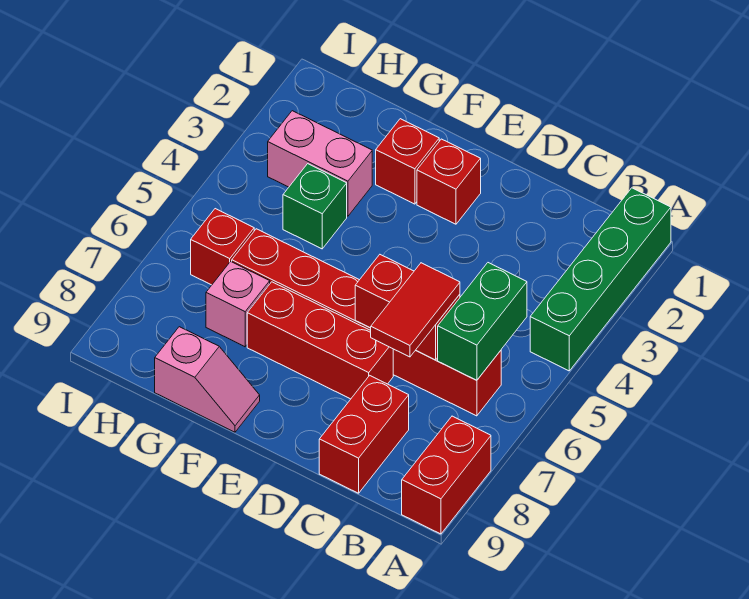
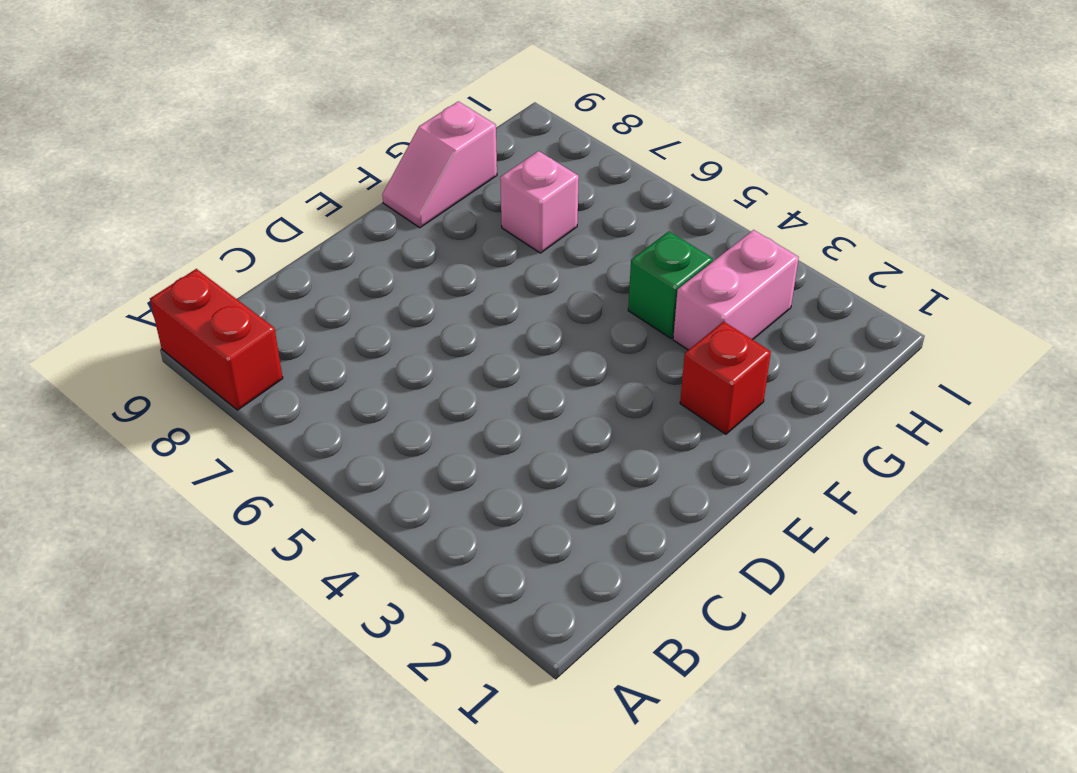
none -> green 1x4 brick [530,188,671,371]
none -> red 1x6 brick [232,229,501,416]
none -> red 1x2 brick [319,375,409,493]

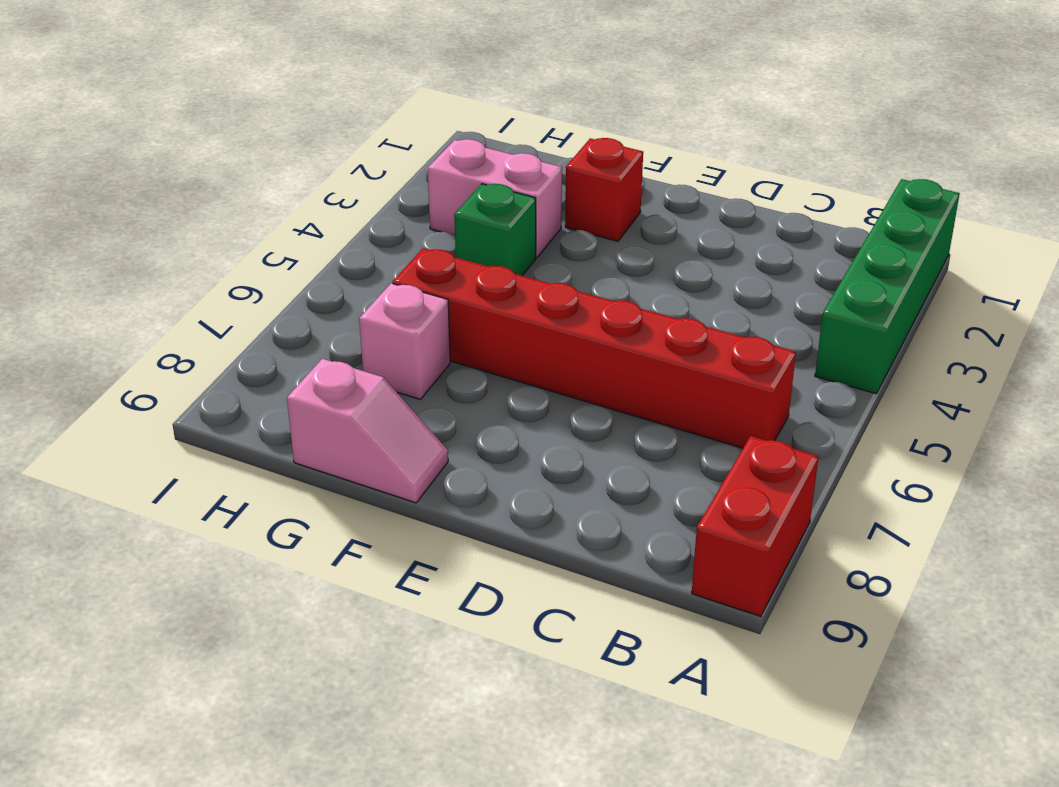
none -> red 1x2 brick [319,375,409,493]
none -> red 1x3 brick [247,282,393,399]
none -> red 1x1 brick [417,139,481,224]

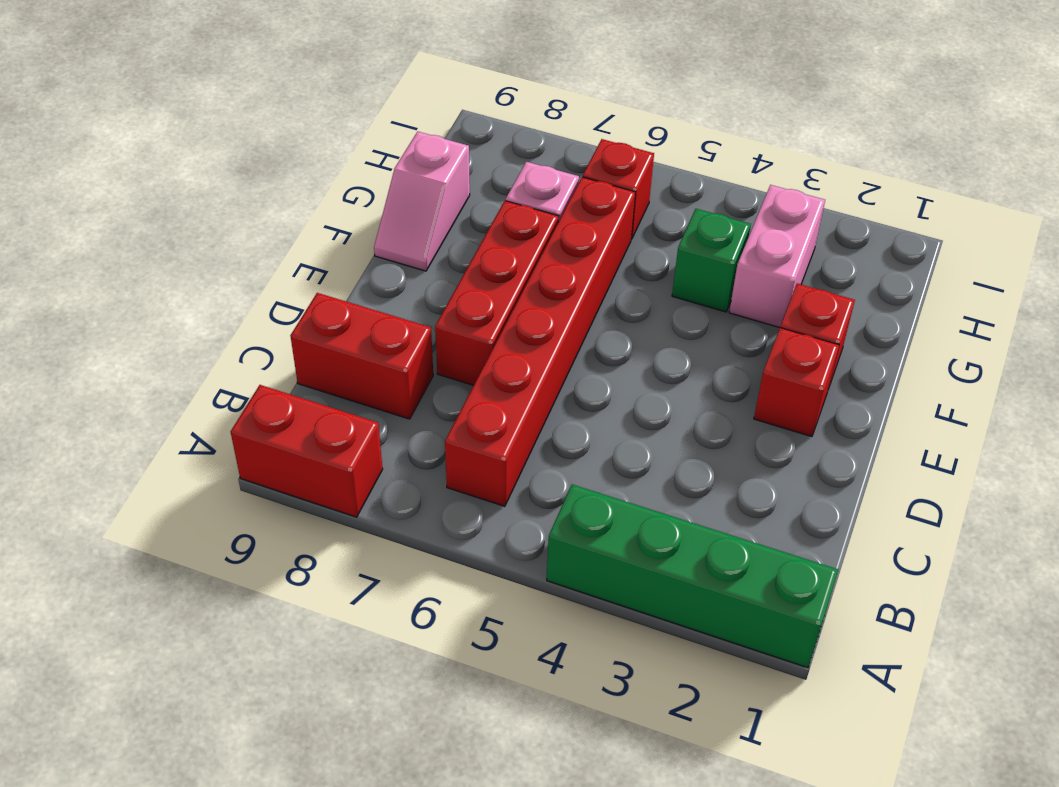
none -> green 1x2 brick [438,263,527,380]
none -> red 1x2 brick [355,255,460,360]
none -> red 1x2 tile [371,263,460,357]

